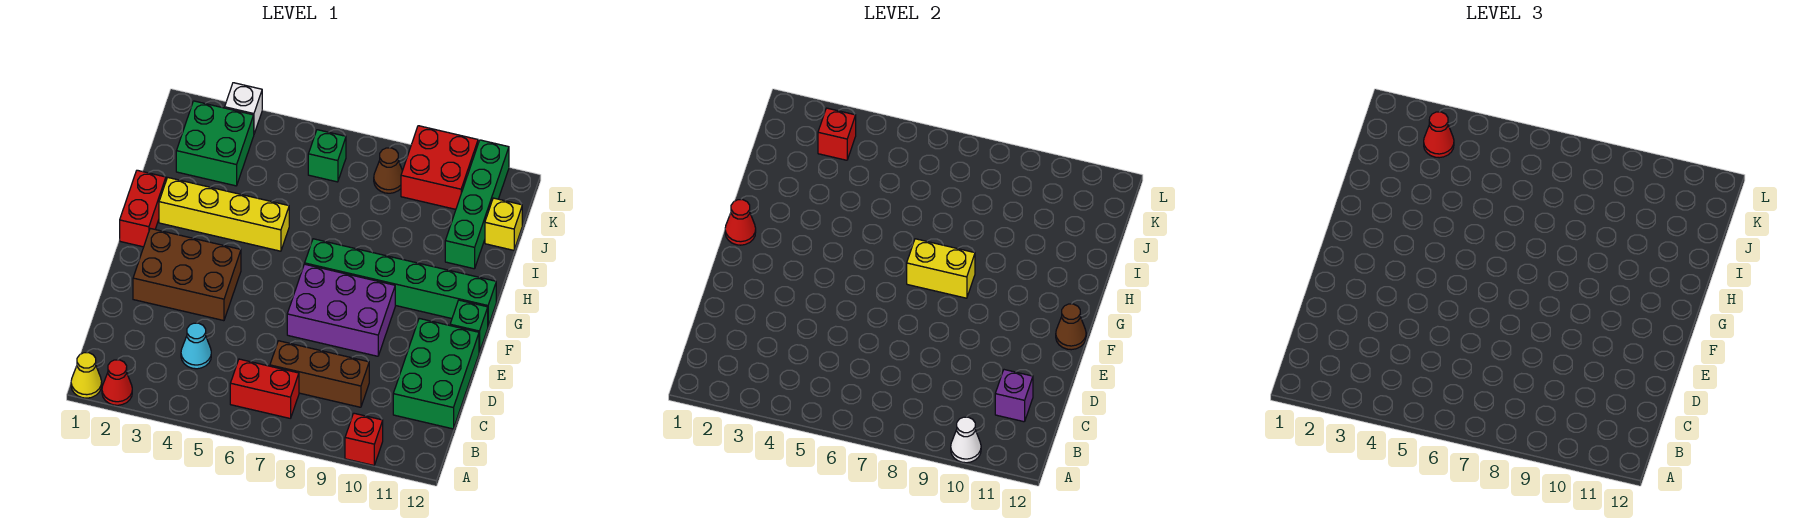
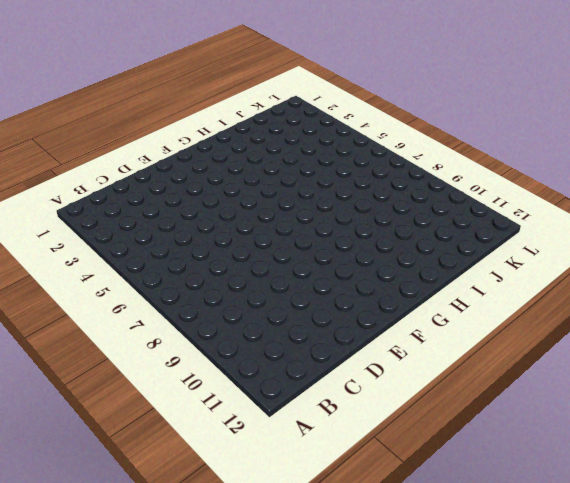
none -> yellow 1x1 cone [71,353,102,398]
none -> red 1x1 cone [102,360,132,405]
none -> red 1x1 brick [345,413,383,465]

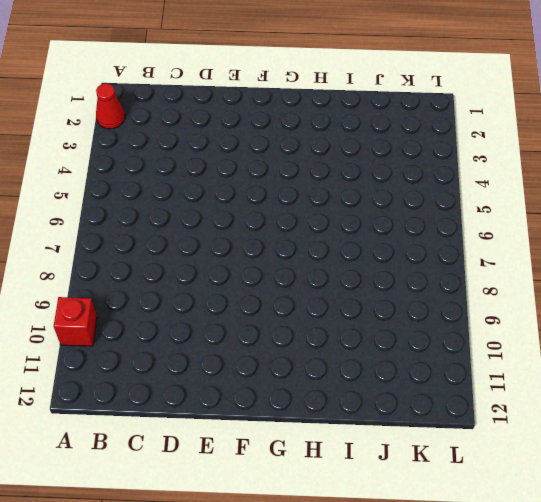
none -> yellow 1x1 cone [71,353,102,398]
none -> red 1x2 brick [230,359,299,418]
none -> cyan 1x1 cone [181,323,211,369]

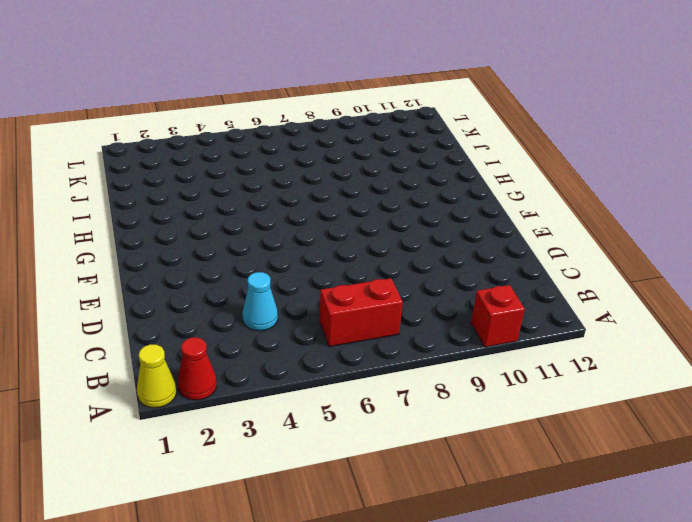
none -> brown 1x3 brick [270,341,369,407]
none -> green 2x3 brick [393,318,479,429]
none -> brown 2x3 brick [133,228,241,321]

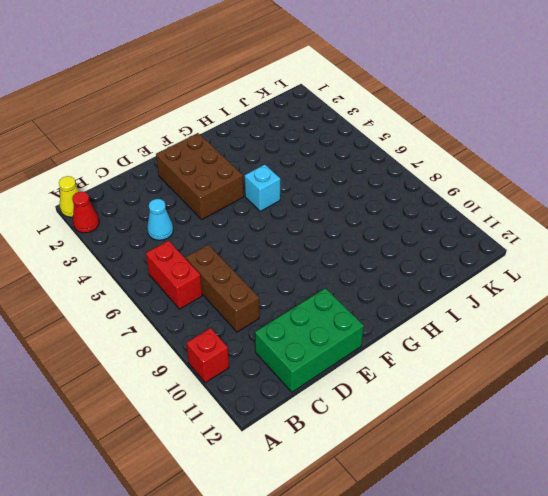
cyan 1x1 brick [245,164,280,211] -> none
none -> purple 2x3 brick [287,264,395,356]
none -> green 1x1 brick [450,300,488,352]
none -> red 1x2 brick [120,170,166,247]

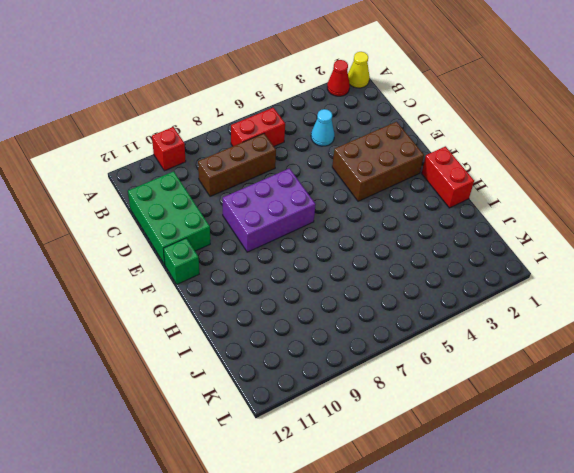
none -> green 1x6 brick [305,239,496,326]
none -> yellow 1x4 brick [159,178,289,251]
none -> green 1x4 brick [445,140,509,269]

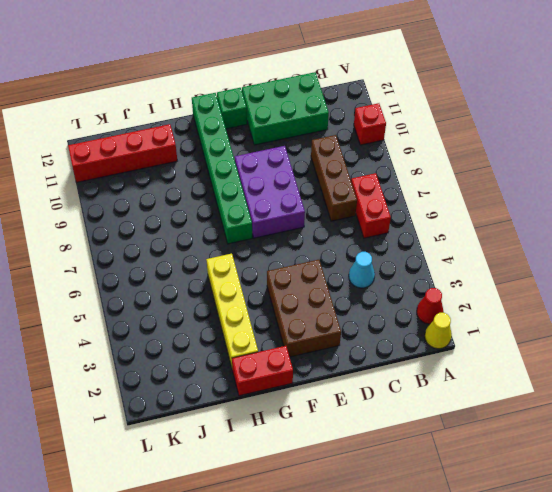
red 1x4 brick [68,124,177,182] -> green 1x4 brick [445,140,509,269]
none -> green 2x2 brick [176,101,254,186]
none -> yellow 1x1 brick [485,198,522,250]
none -> green 1x1 brick [308,130,346,182]

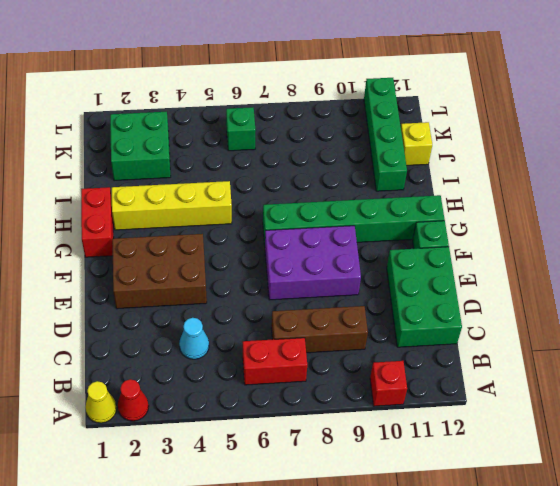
none -> brown 1x1 cone [374,148,402,193]
none -> red 2x2 brick [401,126,478,209]
none -> white 1x1 brick [225,83,262,134]

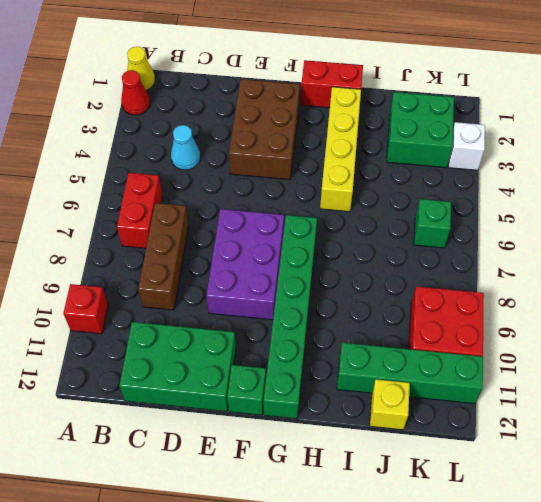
none -> brown 1x1 cone [374,148,402,193]
none -> white 1x1 cone [951,417,981,463]
none -> purple 1x1 brick [995,370,1033,422]

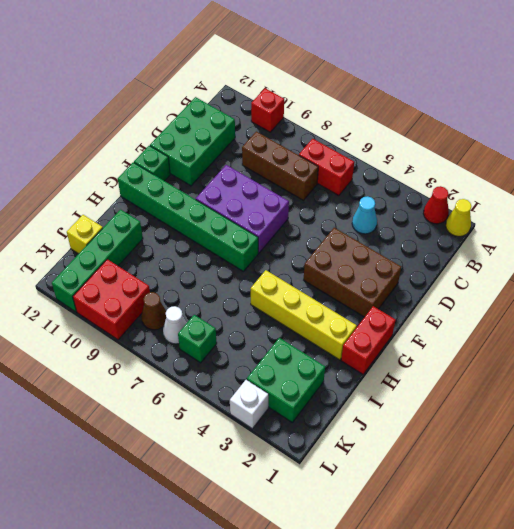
white 1x1 cone [163,306,187,344] -> white 1x1 cone moved to [951,417,981,463]
none -> purple 1x1 brick [995,370,1033,422]
none -> brown 1x1 cone [1056,304,1086,350]
none -> red 1x1 cone [725,200,756,245]

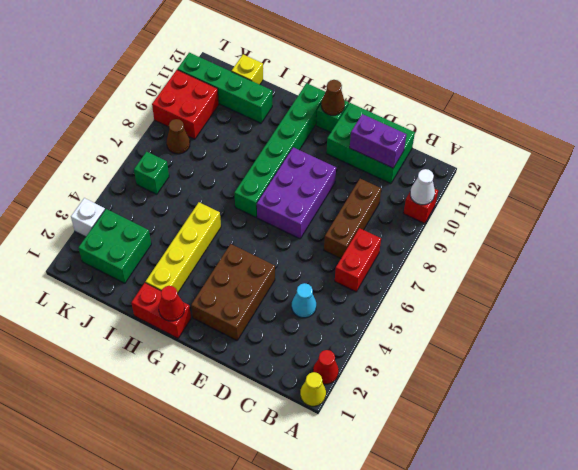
purple 1x2 brick [350,114,407,168] -> purple 1x1 brick [995,370,1033,422]
none -> yellow 1x2 brick [907,239,975,298]
none -> red 1x1 brick [818,108,856,160]
none -> red 1x1 cone [1424,112,1454,158]

